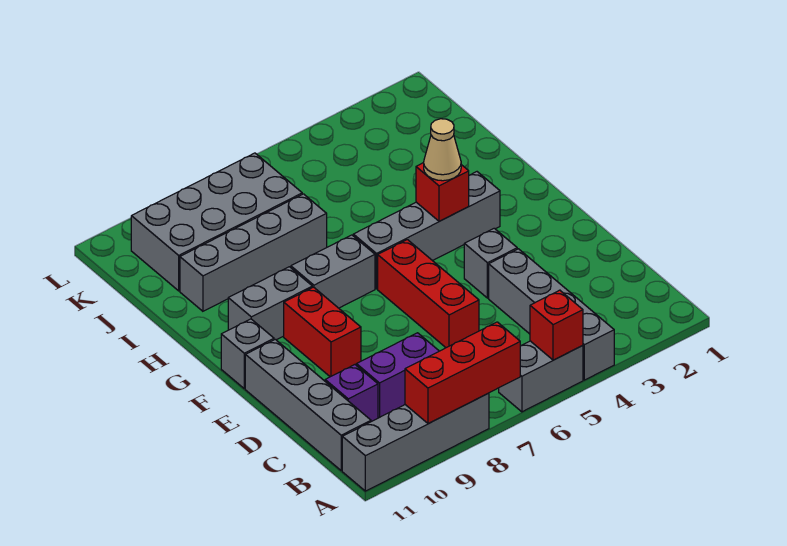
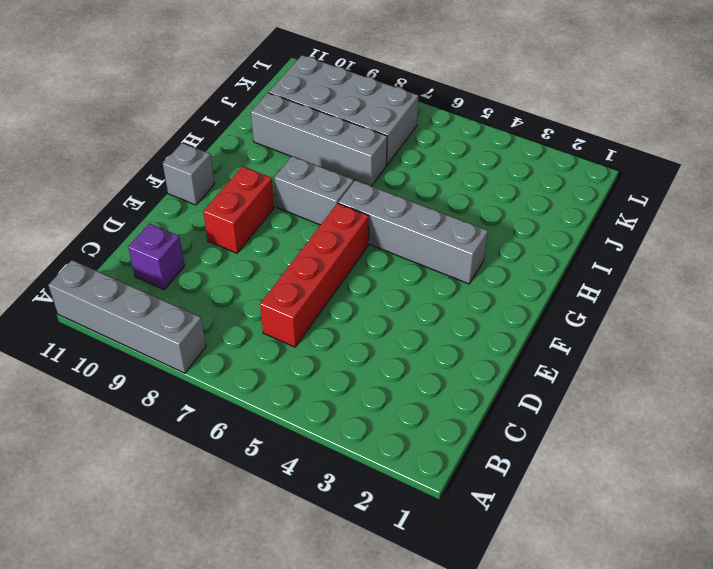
red 1x4 brick [260,203,369,347] -> red 1x3 brick [378,240,479,348]
none -> grey 1x4 brick [489,249,614,380]
none -> grey 1x2 brick [499,341,583,412]
none -> grey 1x4 brick [245,339,371,471]

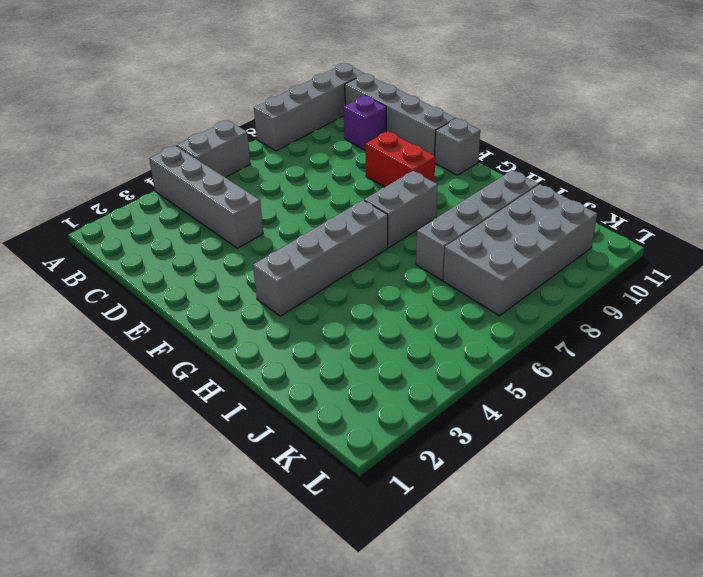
none -> purple 1x2 brick [356,333,439,418]
none -> red 1x3 brick [378,240,479,348]
none -> grey 1x1 brick [464,228,517,298]

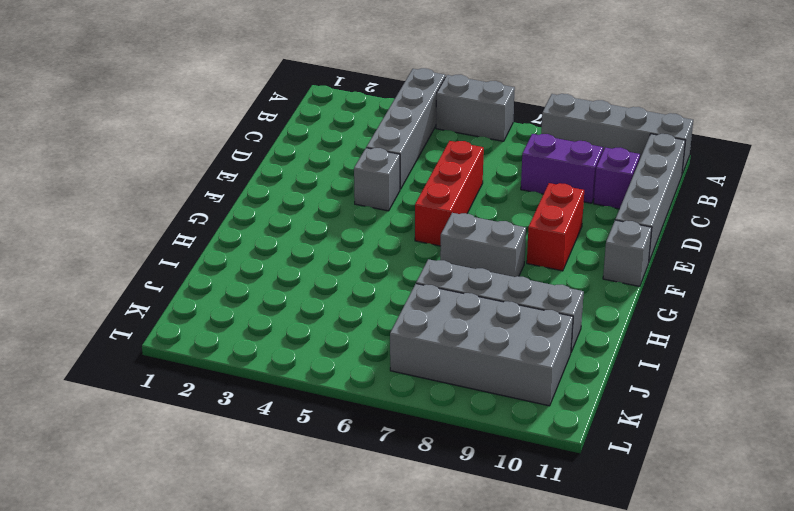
none -> grey 1x4 brick [353,172,500,289]
none -> grey 1x2 brick [228,267,312,340]
none -> red 1x1 brick [530,290,583,360]

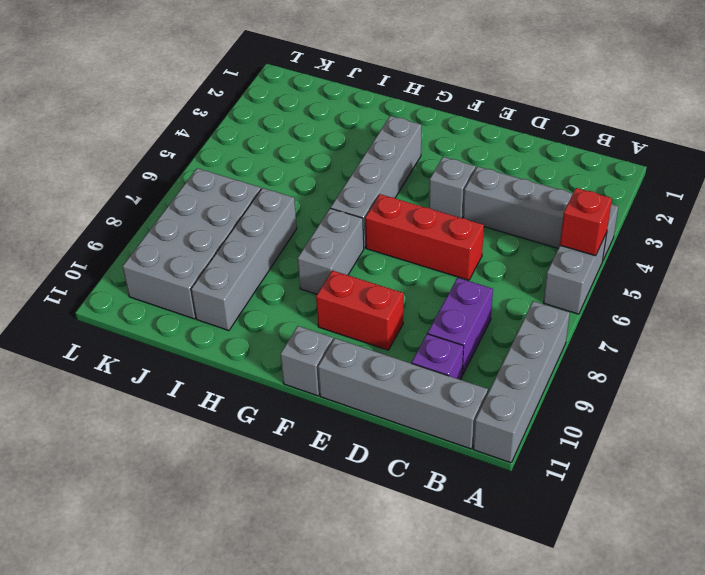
none -> grey 1x2 brick [228,267,312,340]
none -> red 1x3 brick [405,322,520,423]
none -> red 1x1 brick [416,163,469,221]

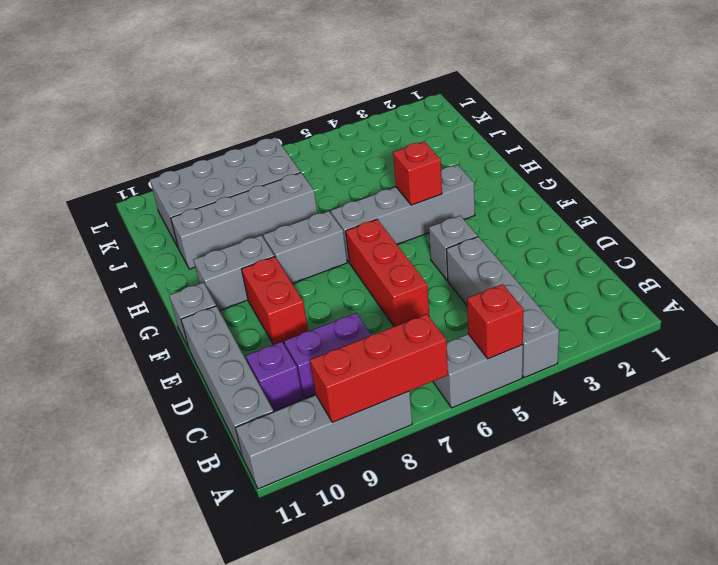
none -> tan 1x1 cone [424,119,461,181]

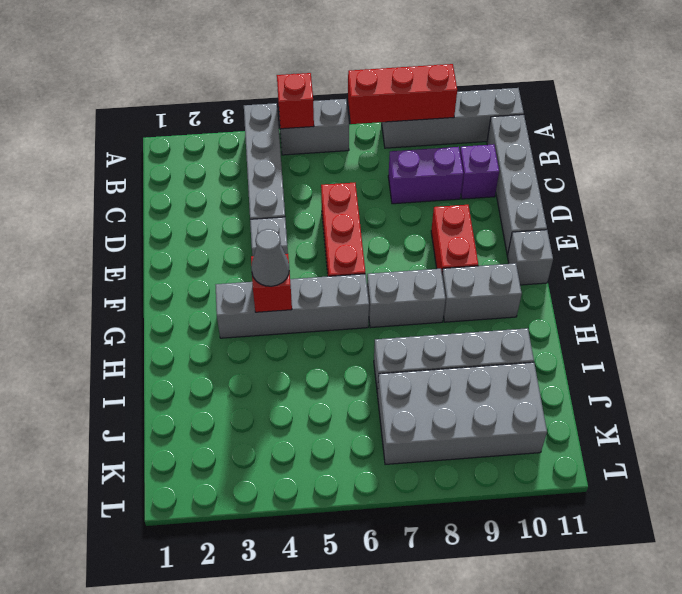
grey 1x1 cone [251,229,289,286] -> tan 1x1 cone [424,119,461,181]

